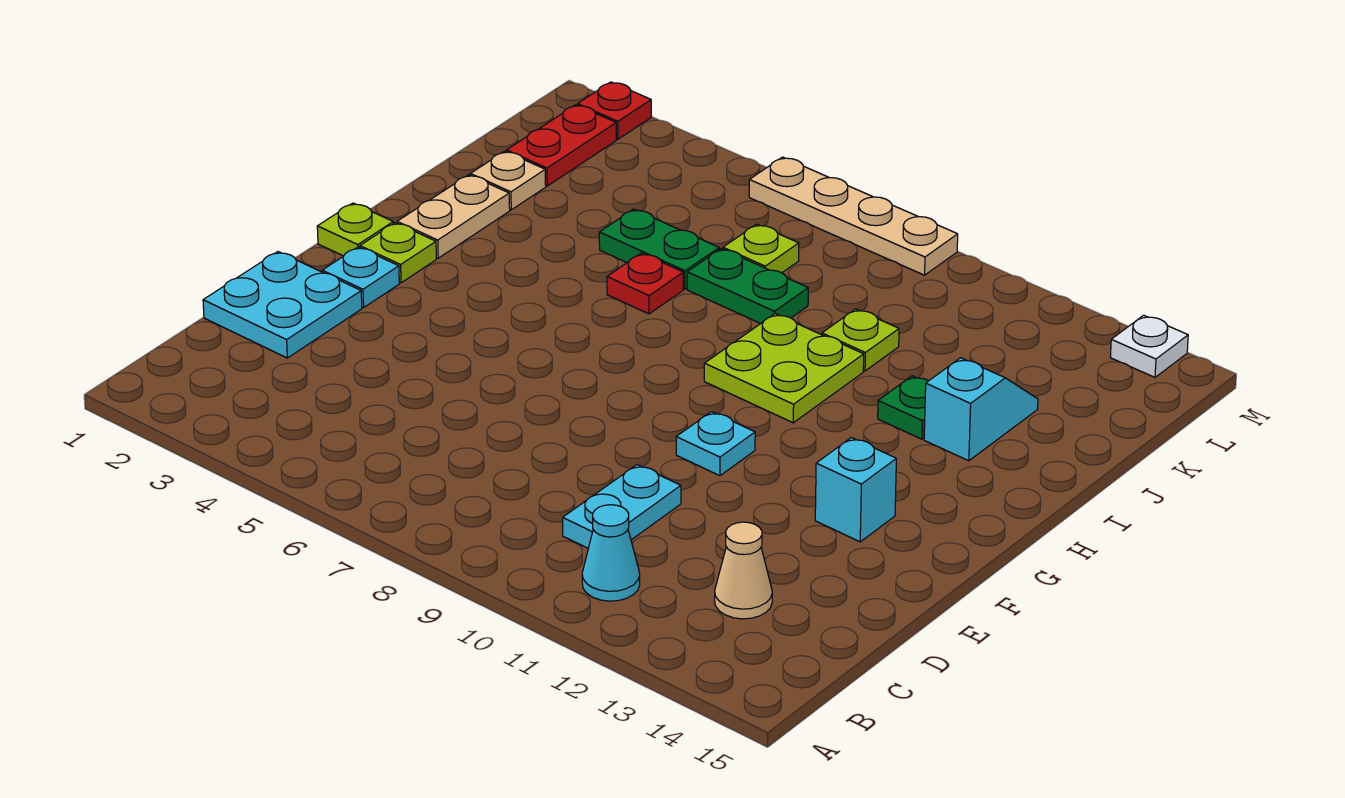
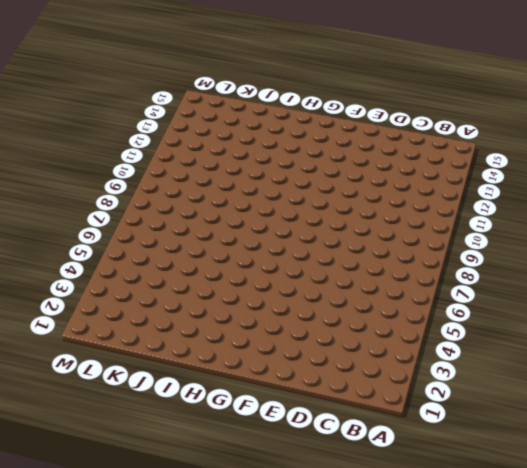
none -> cyan 1x1 cone [582,505,640,601]
none -> cyan 1x2 plate [563,465,681,548]
none -> tan 1x1 cone [715,522,772,619]

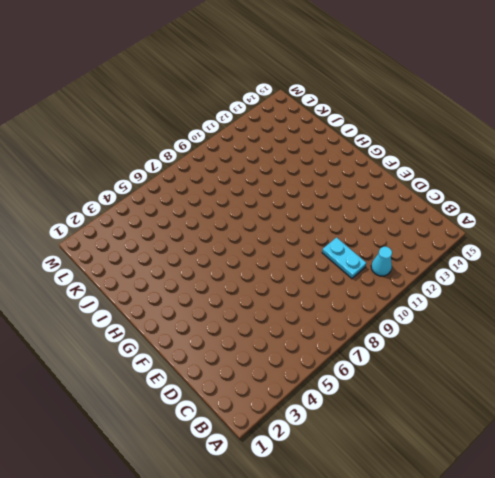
none -> tan 1x1 cone [715,522,772,619]
none -> cyan 2x2 plate [203,252,362,358]
none -> cyan 1x1 plate [322,247,399,308]

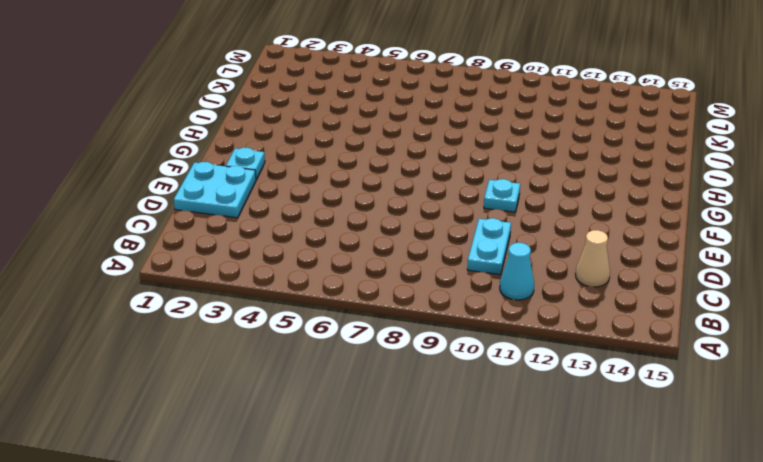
none -> cyan 1x1 brick [815,438,896,542]
none -> lime 1x1 plate [317,203,393,256]
none -> lime 1x1 plate [360,223,436,283]

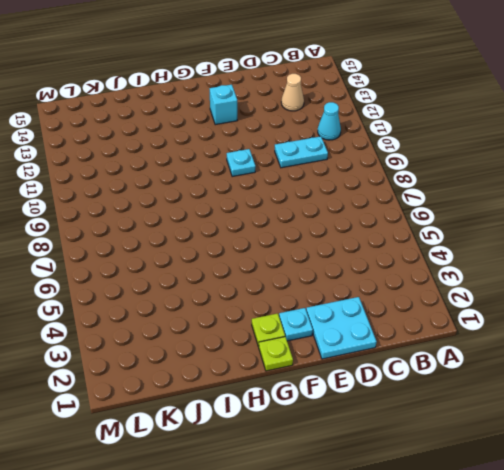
none -> tan 1x2 plate [397,175,510,258]
none -> lime 2x2 plate [704,314,864,423]
none -> red 1x1 plate [607,253,683,314]

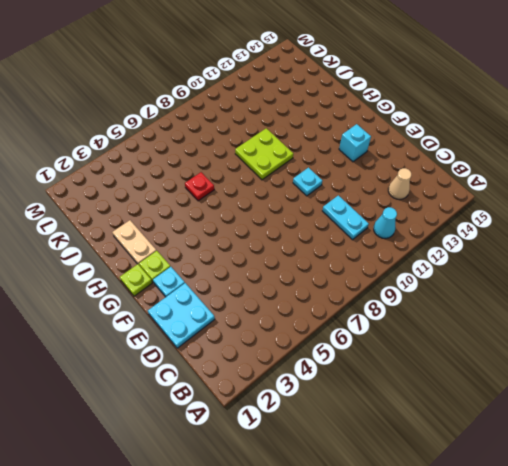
none -> green 1x1 plate [878,376,929,439]
none -> cyan 1x2 slope [924,358,1038,461]
none -> tan 1x1 plate [470,151,546,210]

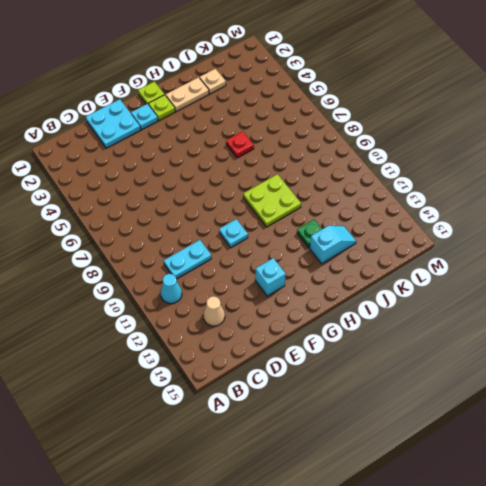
none -> green 1x2 plate [599,209,719,289]
none -> green 1x2 plate [687,249,808,324]
none -> lime 1x1 plate [822,309,899,371]

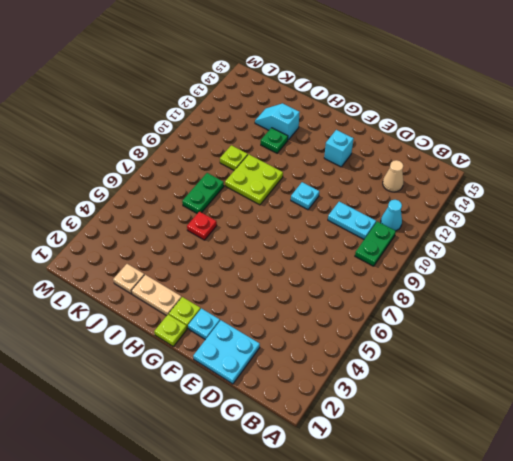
green 1x2 plate [355,221,396,266] -> green 1x2 plate moved to [599,209,719,289]
none -> red 1x2 plate [507,105,616,186]
none -> lime 1x1 plate [723,224,799,273]
none -> red 1x1 plate [578,82,651,139]

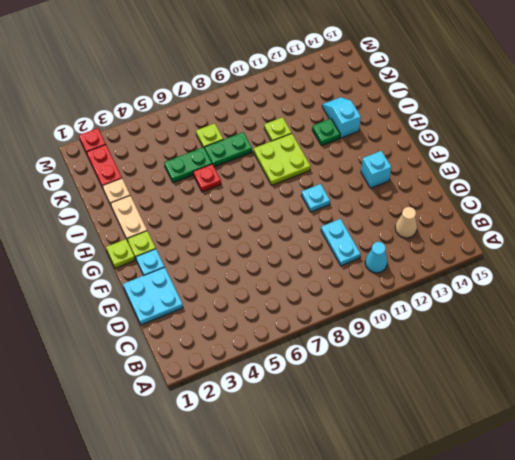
none -> tan 1x4 plate [749,157,958,275]
none -> white 1x1 plate [1110,315,1188,377]

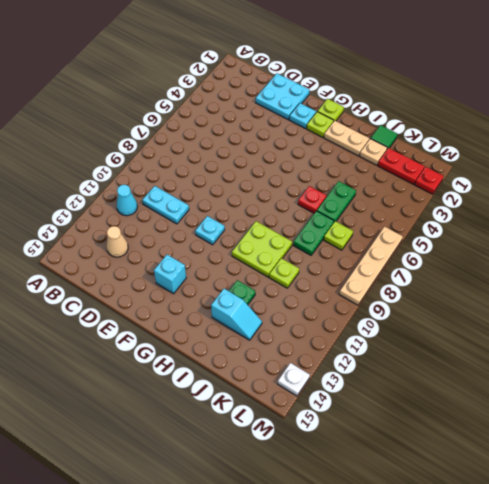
green 1x1 tile [371,125,397,149] -> none

